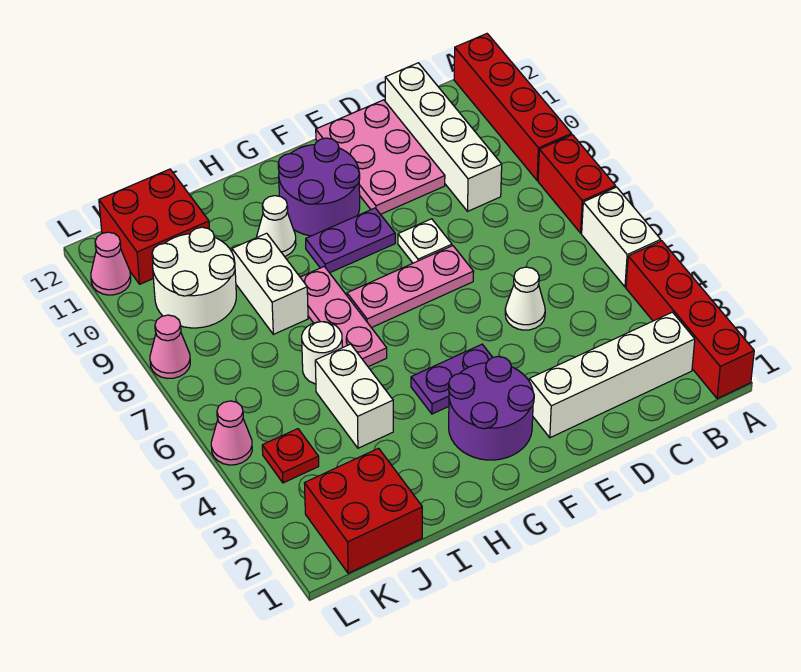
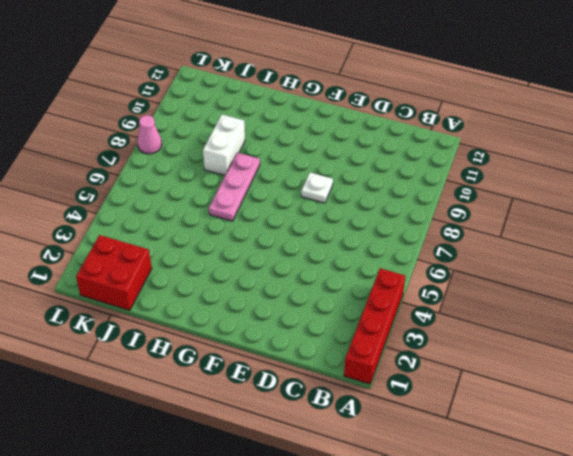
none -> white 1x2 brick [582,187,661,287]
none -> red 1x2 brick [538,135,616,233]
none -> red 1x4 brick [454,34,571,181]

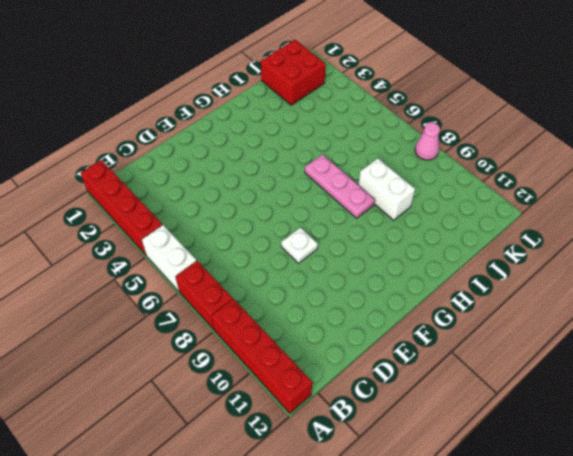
none -> white 1x4 brick [529,312,695,438]
none -> white 1x4 brick [385,63,502,211]
none -> white 1x1 cone [505,267,545,330]

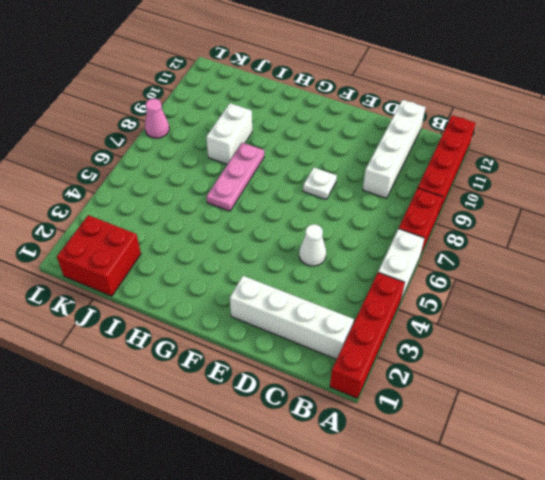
none -> pink 2x3 plate [316,100,445,214]
none -> pink 1x3 plate [347,246,474,328]
none -> purple 2x2 round brick [449,356,534,460]

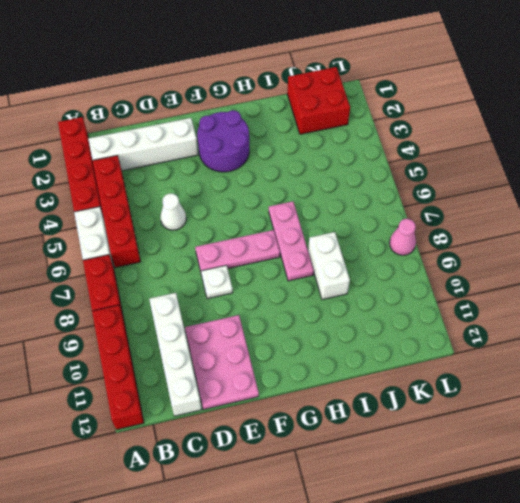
red 1x4 brick [93,155,141,267] -> none
none -> purple 1x2 plate [411,344,493,414]
none -> purple 1x2 plate [306,208,395,273]
none -> purple 2x2 round brick [278,138,360,236]

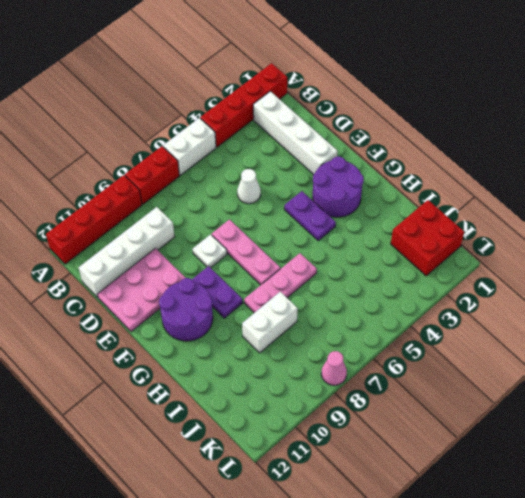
none -> white 1x1 cone [257,196,296,256]
none -> white 1x2 brick [315,344,393,448]
none -> white 1x1 round brick [302,322,342,384]

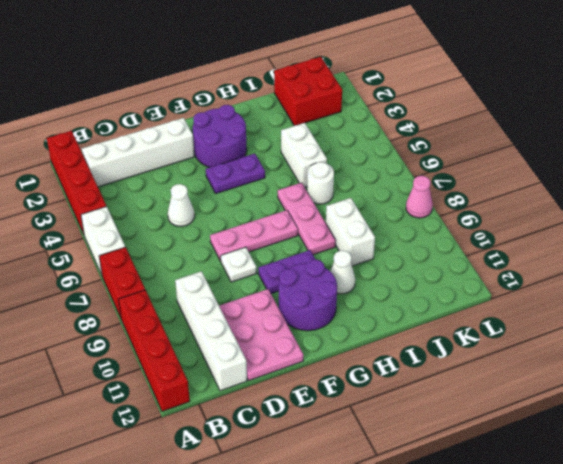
none -> white 2x2 round brick [152,227,236,328]
none -> red 2x2 brick [99,169,209,284]
none -> red 1x1 plate [262,429,319,483]

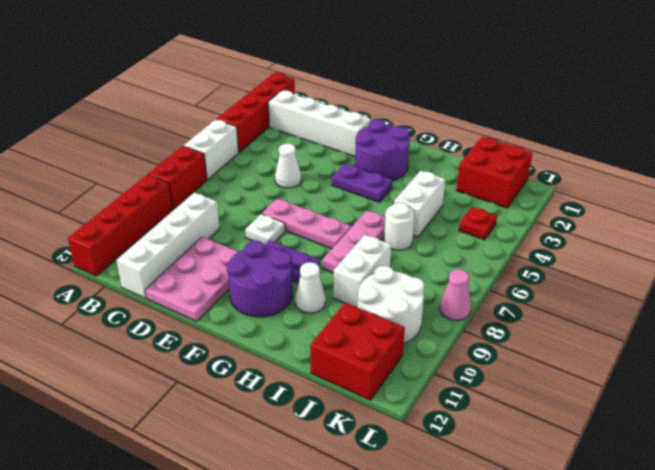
none -> pink 1x1 cone [211,401,252,465]
none -> pink 1x1 cone [91,232,131,295]

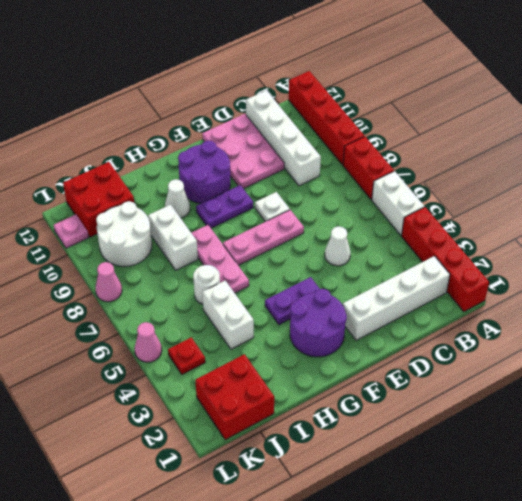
pink 1x1 plate [54,215,89,248] -> pink 1x1 cone [91,232,131,295]

